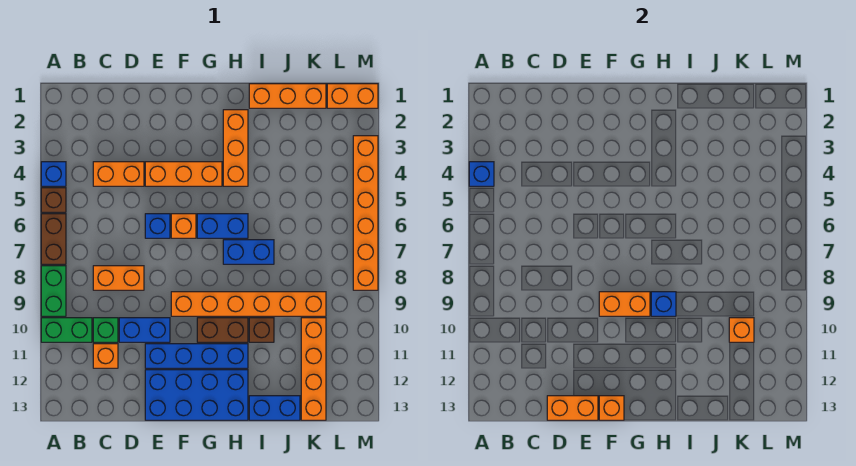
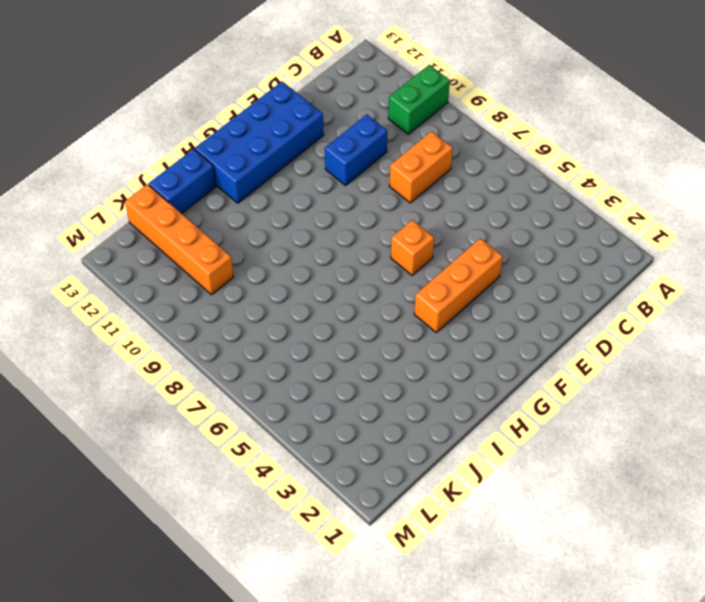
none -> blue 1x1 brick [41,162,66,186]
none -> brown 1x1 brick [41,188,66,212]
none -> brown 1x2 brick [41,214,66,264]
none -> green 1x2 brick [41,266,66,316]

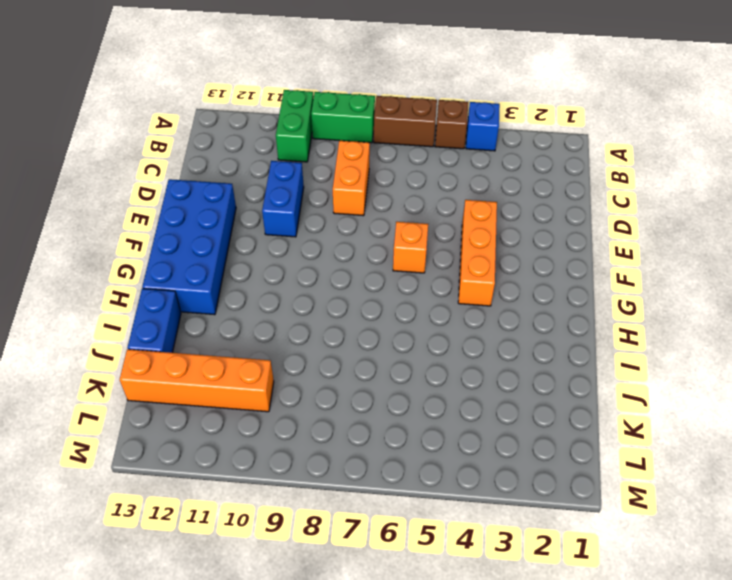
none -> orange 1x2 brick [93,162,144,186]
none -> green 1x1 brick [93,318,118,342]
none -> orange 1x1 brick [93,344,118,368]
none -> blue 1x1 brick [145,214,170,238]

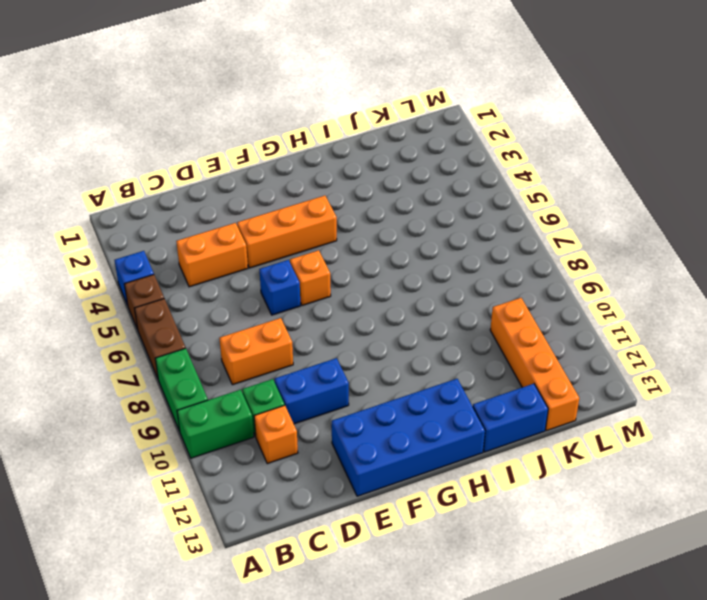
none -> blue 1x4 brick [145,344,248,368]
none -> orange 1x6 brick [171,292,326,316]
none -> blue 1x2 brick [197,214,248,238]
none -> brown 1x2 brick [197,318,248,342]

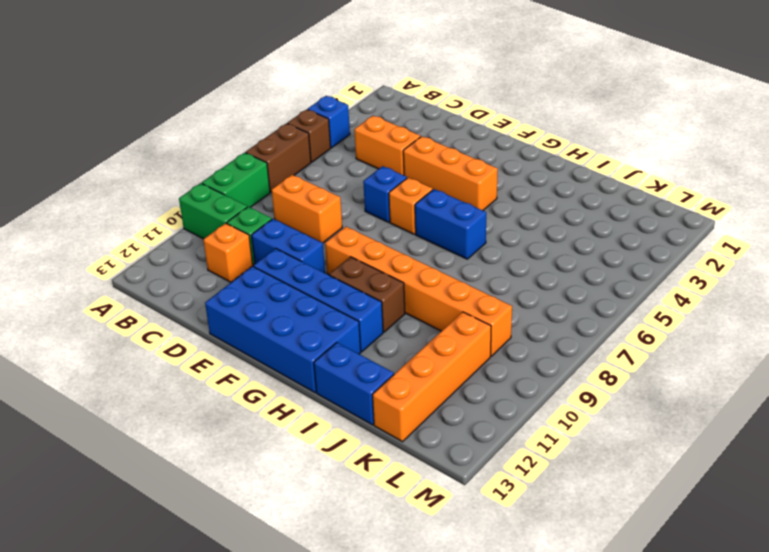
none -> orange 1x3 brick [223,110,248,186]
none -> blue 1x2 brick [223,240,274,264]
none -> orange 1x3 brick [249,84,326,108]
none -> brown 1x1 brick [249,318,274,342]

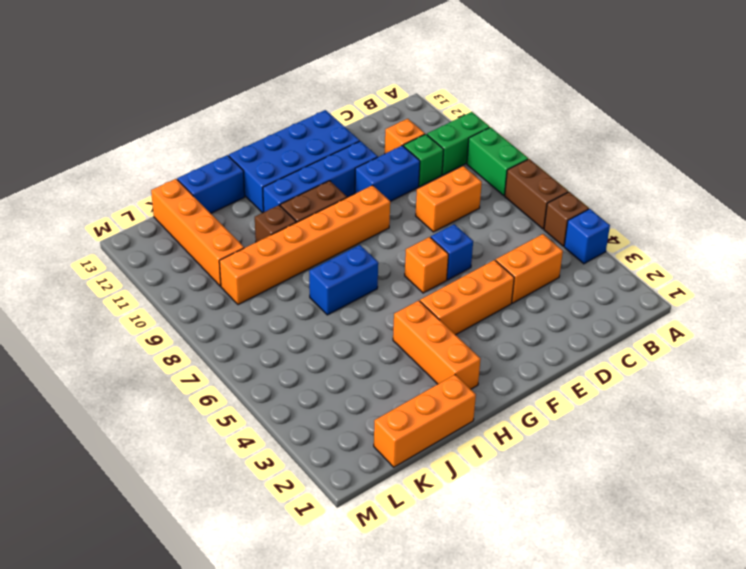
none -> blue 1x2 brick [197,214,248,238]
none -> orange 1x2 brick [327,84,378,108]
none -> orange 1x6 brick [353,136,378,290]
none -> blue 1x1 brick [469,162,494,186]

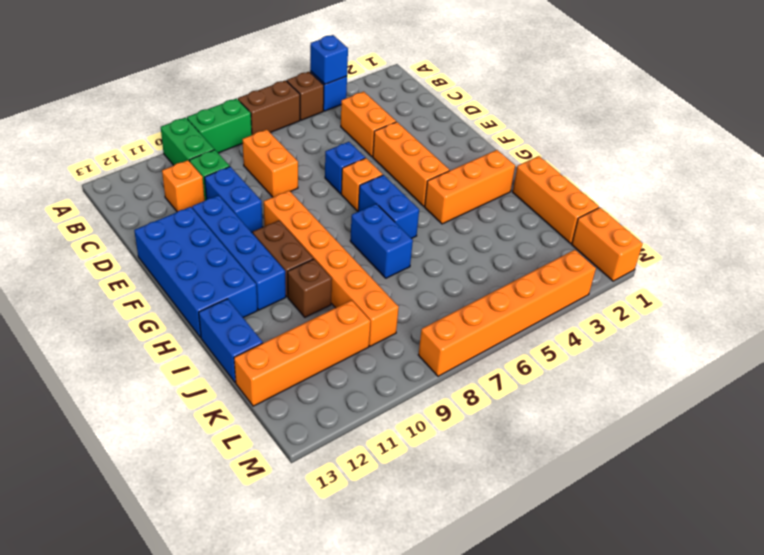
none -> orange 1x2 brick [547,396,598,420]
none -> orange 1x2 brick [599,292,650,316]
none -> orange 1x1 brick [599,396,624,420]
none -> blue 1x1 brick [651,292,676,316]

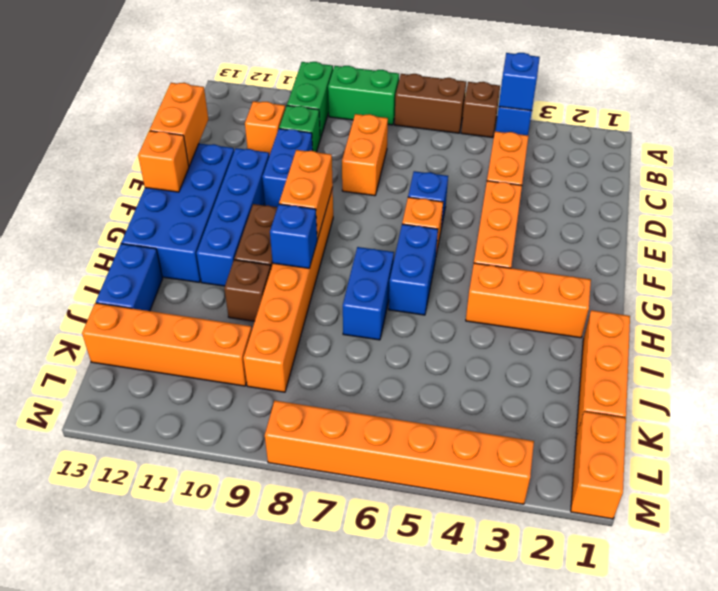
none -> orange 1x1 brick [729,318,754,342]

